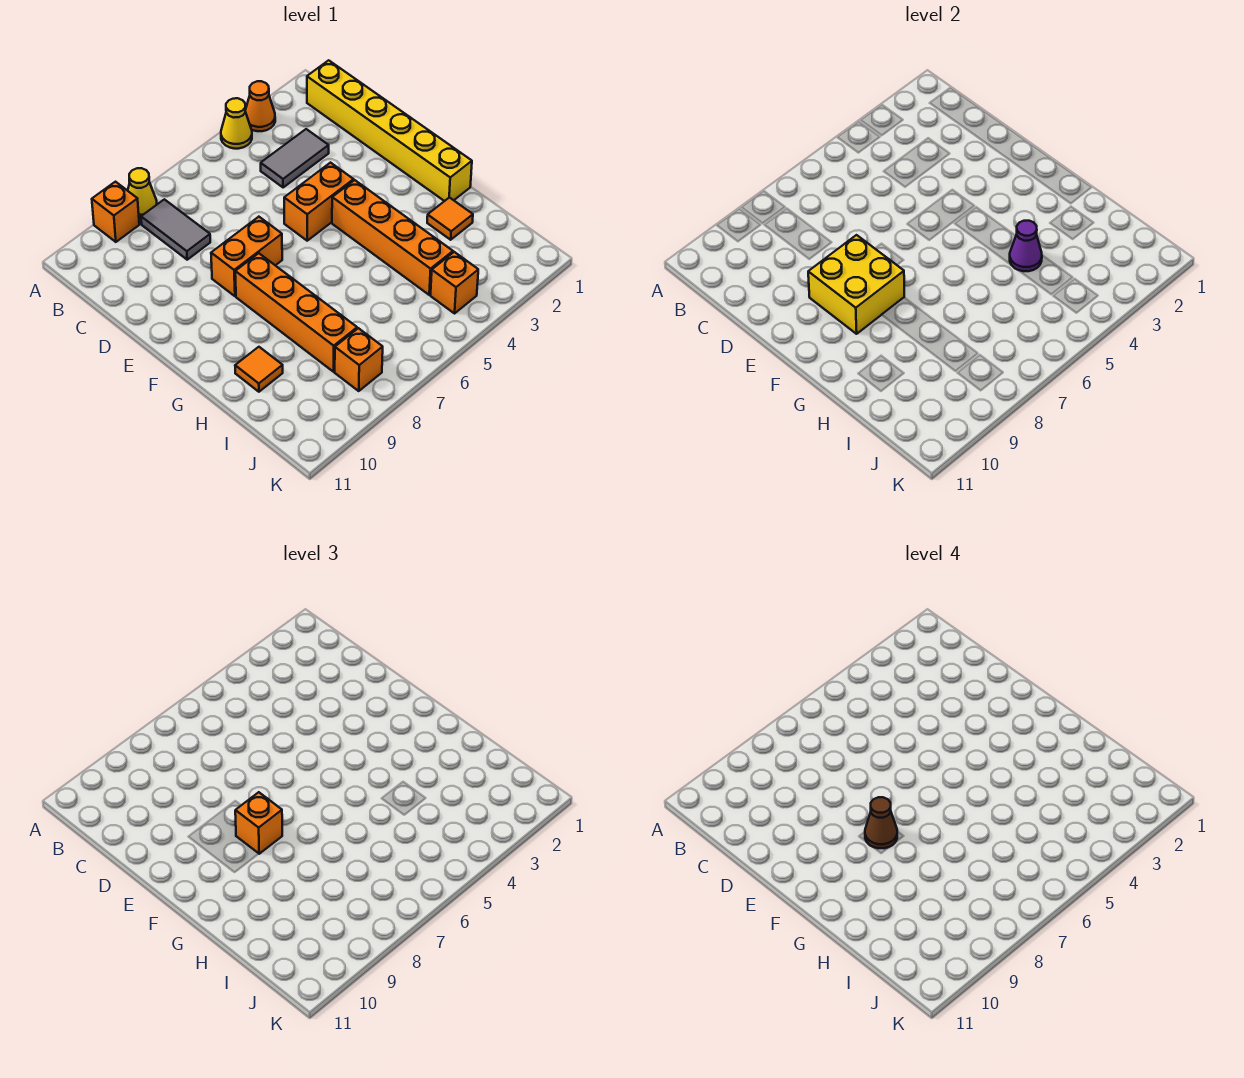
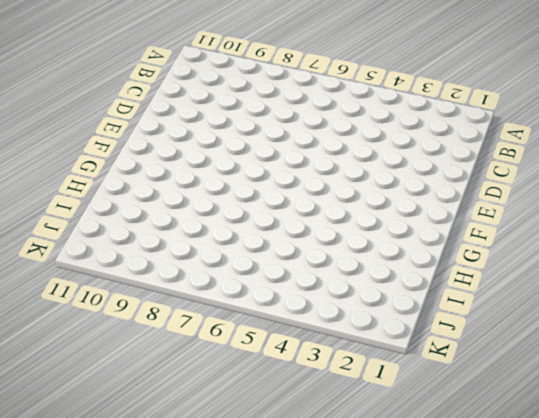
none -> orange 1x1 cone [245,81,275,131]
none -> yellow 1x1 cone [221,98,252,149]
none -> yellow 1x1 cone [128,168,157,219]

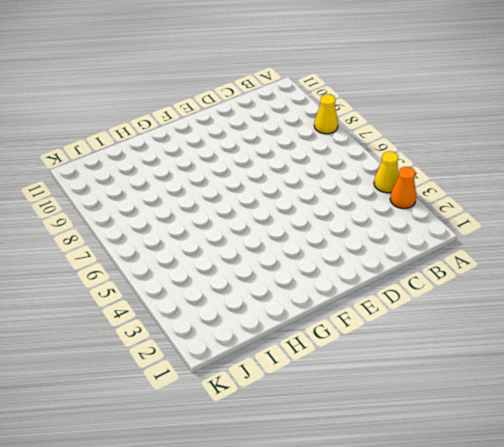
none -> orange 1x1 brick [92,182,139,242]
none -> yellow 1x6 brick [307,60,472,201]
none -> grey 1x2 tile [141,199,210,260]

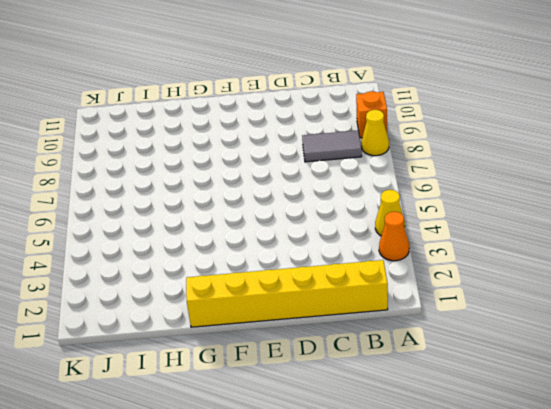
none -> grey 1x2 tile [261,129,329,187]
none -> orange 1x2 brick [284,163,354,241]
none -> orange 1x2 brick [211,217,282,296]

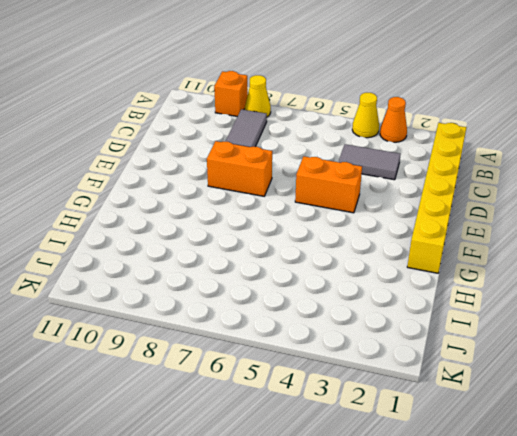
none -> orange 1x4 brick [332,180,453,295]
none -> orange 1x4 brick [235,253,357,372]
none -> orange 1x1 tile [427,197,473,240]

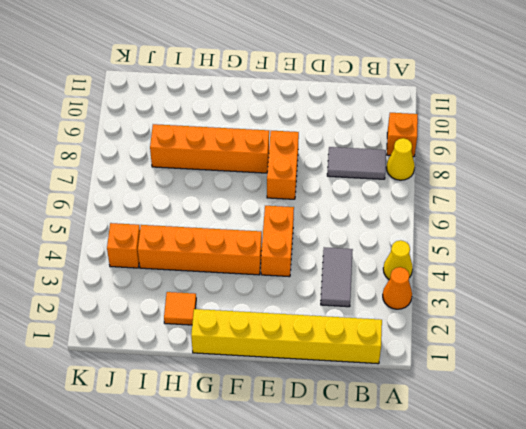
none -> orange 1x1 tile [235,347,283,392]
none -> orange 1x1 brick [335,328,383,391]
none -> yellow 2x2 brick [808,235,904,334]

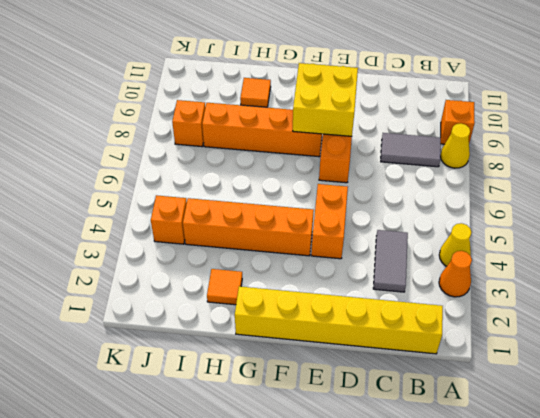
none -> purple 1x1 cone [1010,221,1042,271]
none -> orange 1x1 brick [235,792,282,854]
none -> brown 1x1 cone [865,797,897,848]

